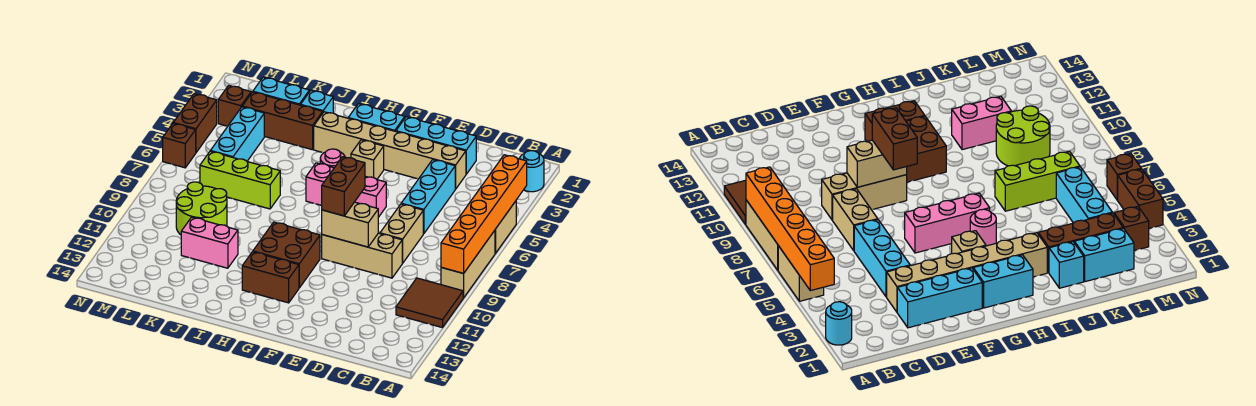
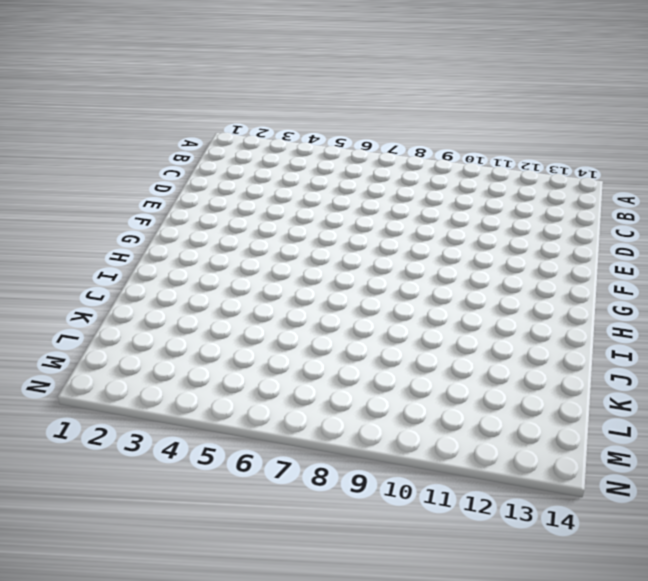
none -> cyan 1x1 round brick [519,151,544,192]
none -> tan 1x2 brick [495,201,516,253]
none -> tan 1x3 brick [441,231,495,298]

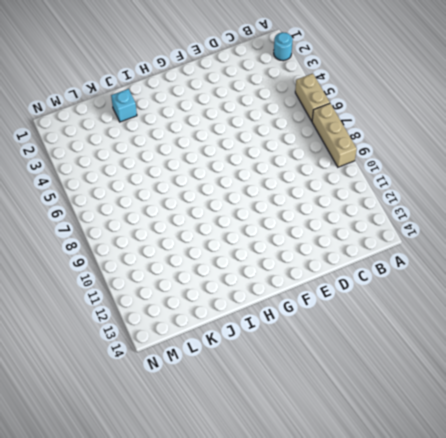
none -> brown 2x2 tile [396,278,463,328]
none -> cyan 1x3 brick [396,117,476,174]
none -> tan 1x6 brick [314,112,466,189]

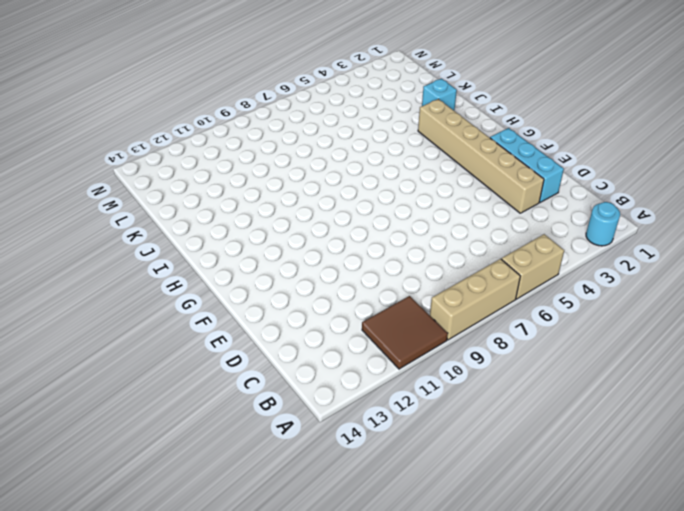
none -> cyan 1x3 brick [401,160,455,234]
none -> tan 1x2 brick [380,204,423,263]
none -> tan 1x3 brick [322,233,402,278]

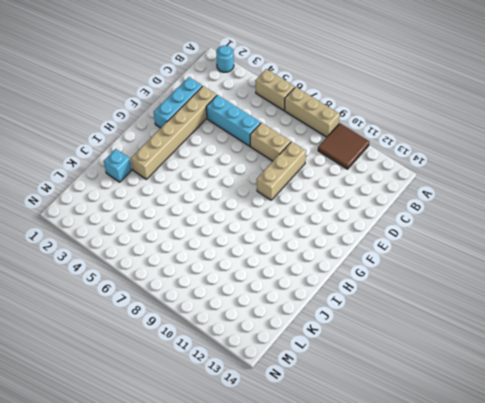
none -> pink 1x3 brick [306,163,386,217]
none -> cyan 1x2 brick [348,104,405,131]
none -> tan 1x1 brick [351,140,384,179]

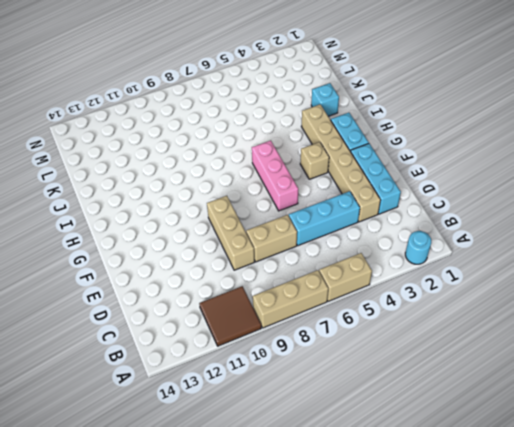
none -> brown 2x2 brick [253,222,320,288]
none -> brown 1x2 brick [242,252,299,303]
none -> pink 1x1 round brick [320,149,345,168]

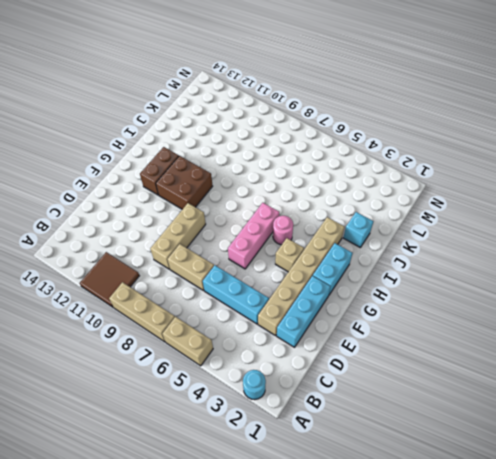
none -> brown 1x3 brick [242,92,323,150]
none -> lime 1x3 brick [200,151,280,209]
none -> pink 1x2 brick [181,217,238,268]

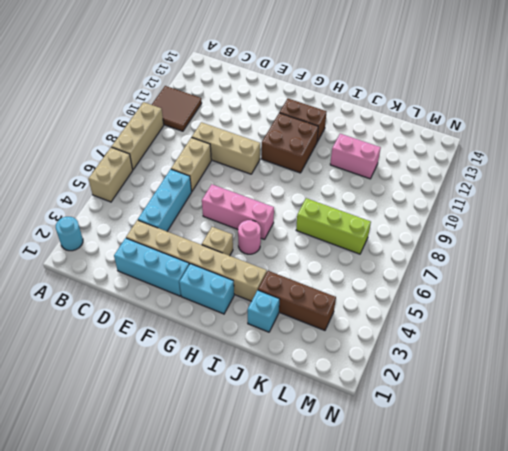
none -> cyan 1x2 brick [253,77,309,105]
none -> lime 2x2 round brick [176,182,227,235]
none -> cyan 1x3 brick [211,107,264,161]

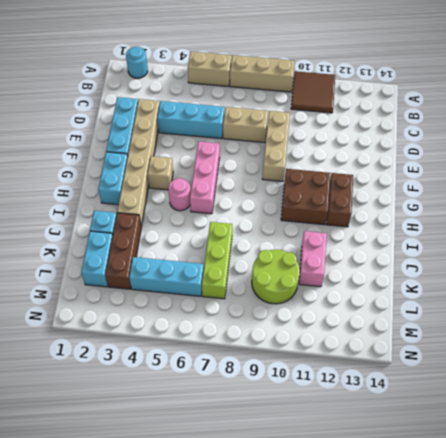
none -> brown 1x1 brick [218,85,251,126]
none -> brown 1x2 brick [174,94,217,152]
none -> brown 1x1 brick [163,123,196,168]

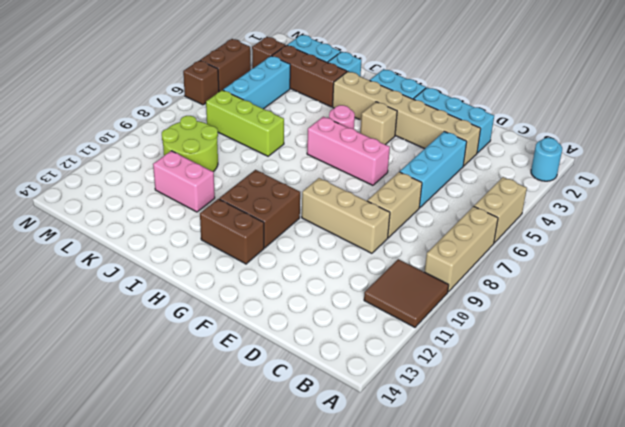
none -> orange 1x6 brick [441,155,527,273]
none -> tan 1x2 brick [322,202,378,247]
none -> brown 1x2 brick [322,157,365,216]

